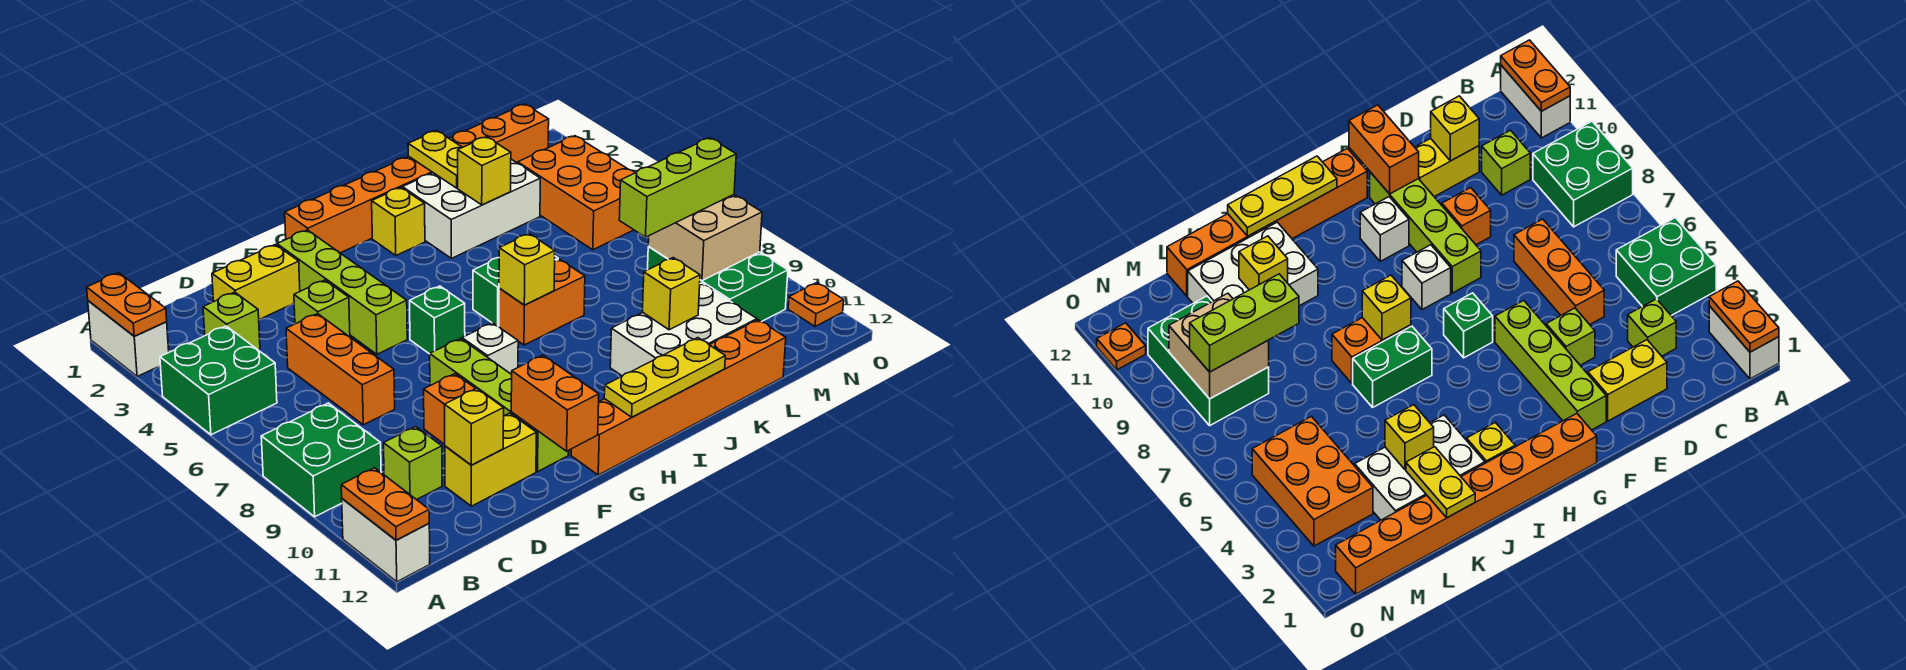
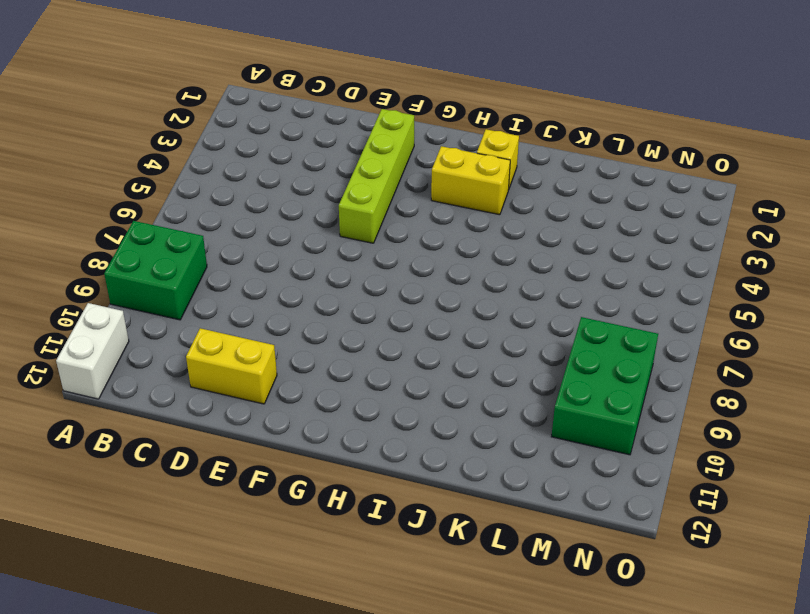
yellow 1x2 brick [431,146,510,215] -> yellow 1x2 brick moved to [212,245,300,320]
none -> white 1x2 brick [88,301,169,376]
none -> green 2x2 brick [160,326,277,435]
none -> lime 1x1 brick [203,292,260,350]
none -> lime 1x1 brick [384,427,442,500]

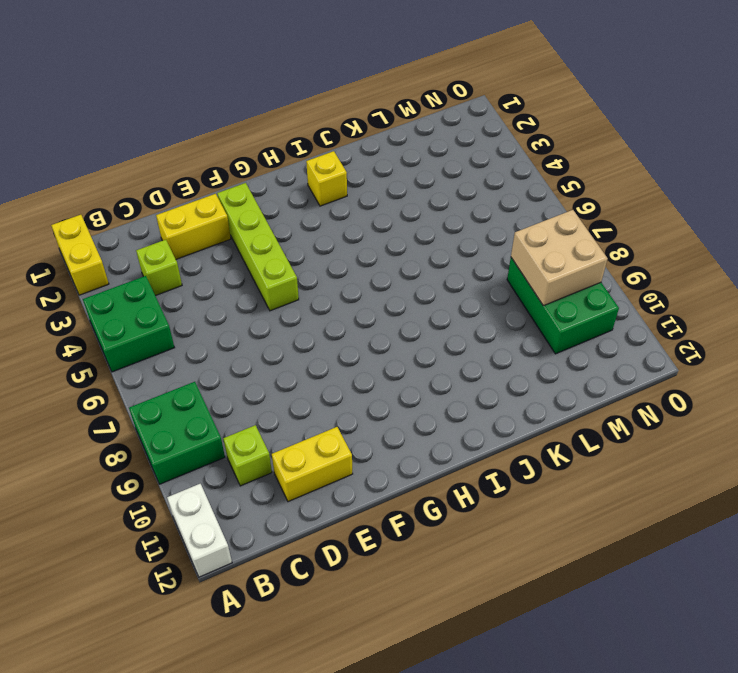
yellow 1x2 brick [51,215,109,295] -> white 1x2 brick [88,301,169,376]
none -> orange 1x3 brick [286,314,395,425]
none -> lime 1x1 brick [294,280,350,337]
none -> orange 1x1 brick [424,374,476,444]
none -> lime 1x4 brick [430,339,568,472]

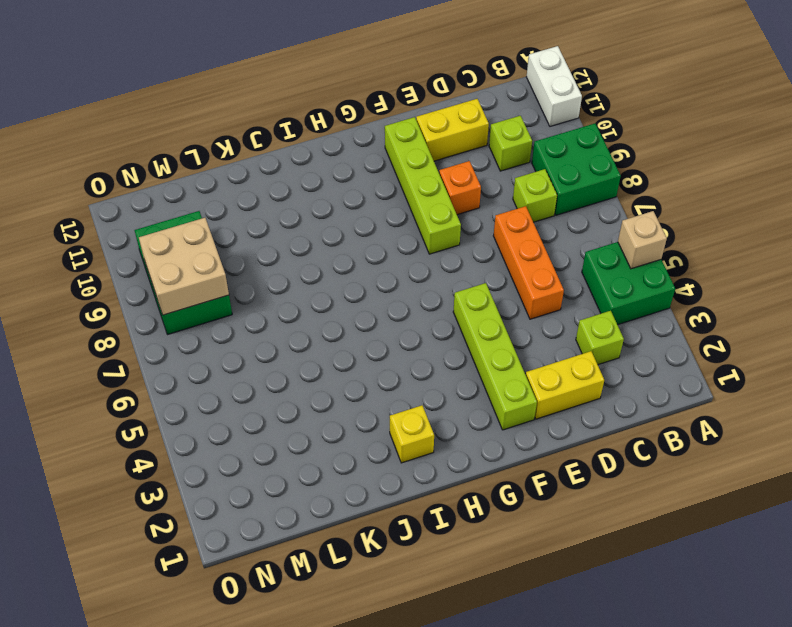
tan 1x1 brick [618,211,667,269] -> none
lime 1x1 brick [513,169,557,222] -> lime 1x1 brick moved to [294,280,350,337]
none -> white 1x2 brick [88,301,169,376]
none -> orange 1x8 brick [285,104,549,253]
none -> green 1x1 brick [410,286,465,354]
none -> white 1x1 brick [462,323,518,374]

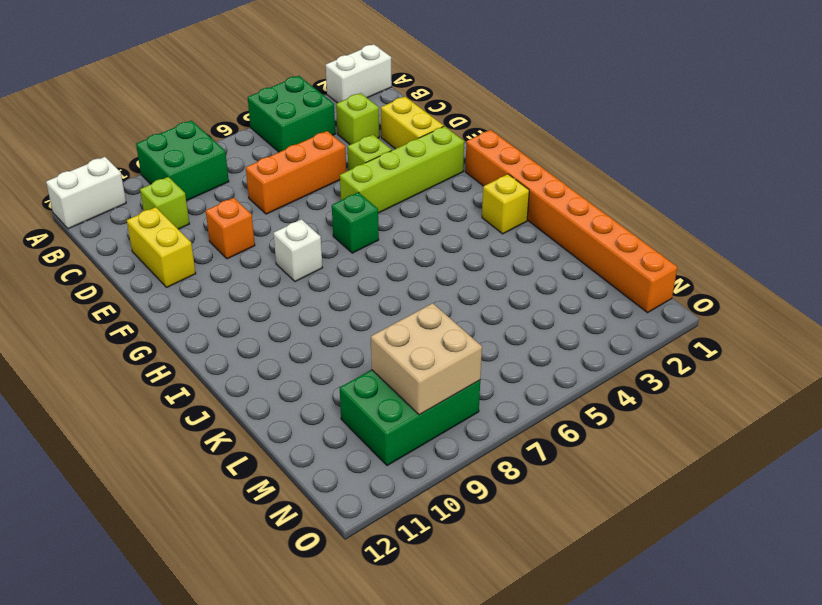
none -> lime 1x4 brick [430,339,568,472]
none -> white 1x1 brick [1360,197,1409,261]
none -> orange 1x6 brick [571,320,786,475]
none -> green 1x2 brick [473,256,558,327]

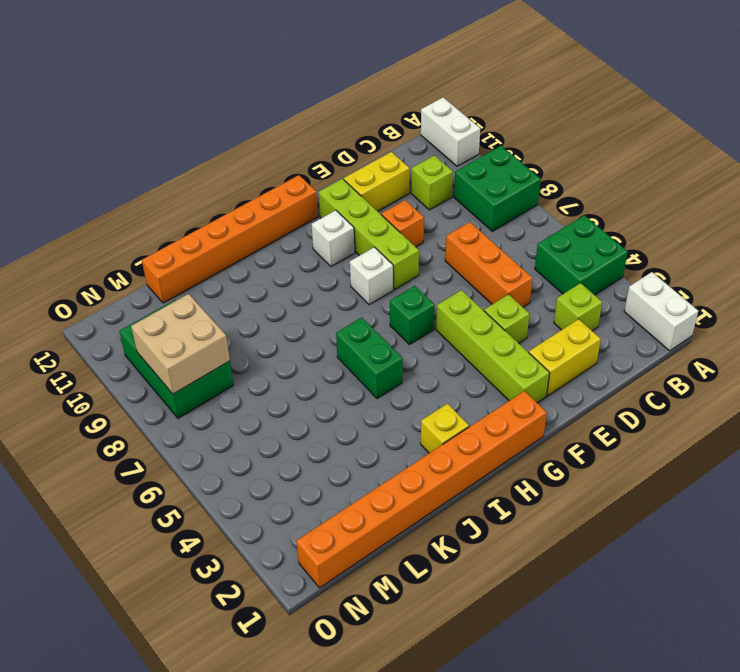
green 1x2 brick [336,317,403,399] -> green 1x2 brick turned to [473,256,558,327]
none -> orange 1x2 brick [499,259,585,345]
none -> white 2x3 brick [402,159,540,258]
none -> white 2x3 brick [610,283,757,376]
none -> orange 2x3 brick [518,136,635,250]

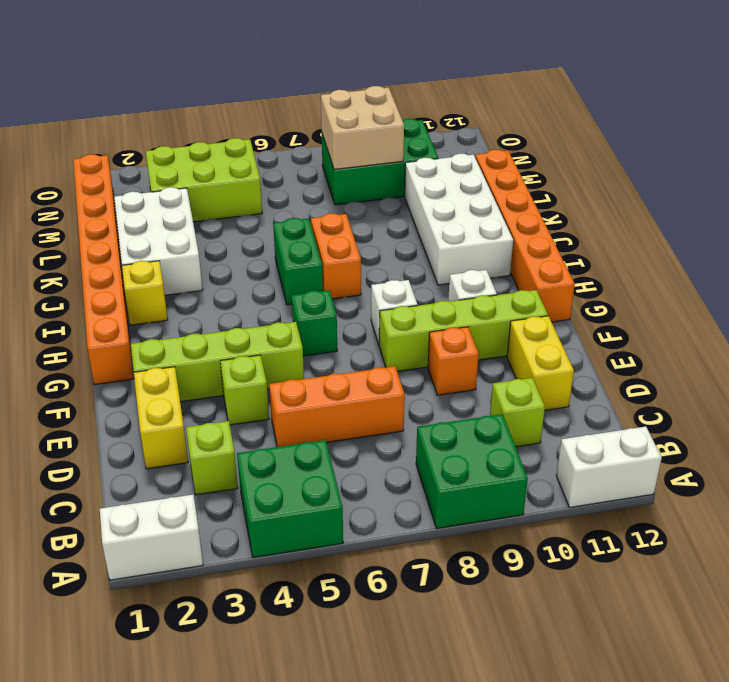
white 2x4 brick [405,154,513,285] -> white 2x3 brick [610,283,757,376]
lime 2x3 brick [146,138,262,222] -> orange 2x3 brick [518,136,635,250]
none -> orange 1x1 plate [788,283,844,327]
none -> orange 1x2 plate [87,273,167,336]
none -> orange 1x2 plate [341,468,429,540]
none -> yellow 1x1 brick [445,388,504,465]

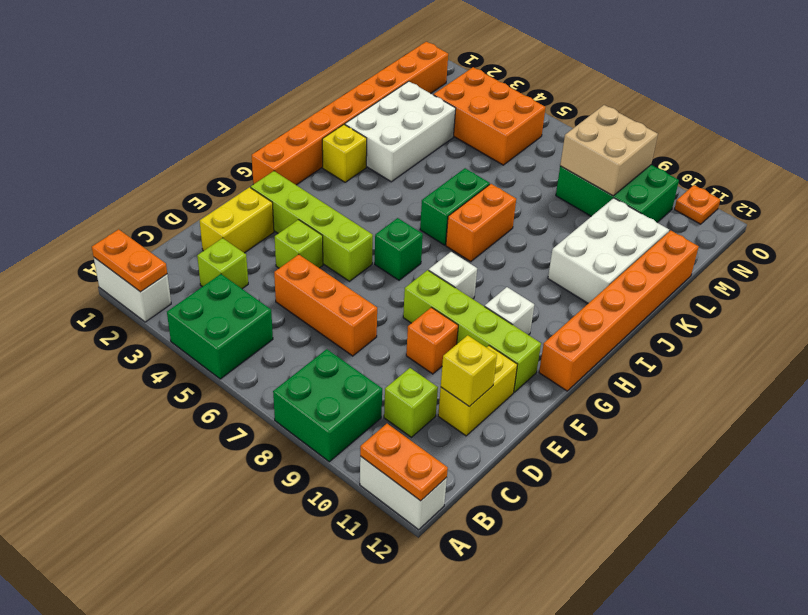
none -> orange 1x2 brick [511,355,599,451]
none -> yellow 1x3 plate [604,338,725,417]
none -> yellow 1x1 brick [499,234,555,305]
none -> yellow 1x2 plate [408,131,462,188]

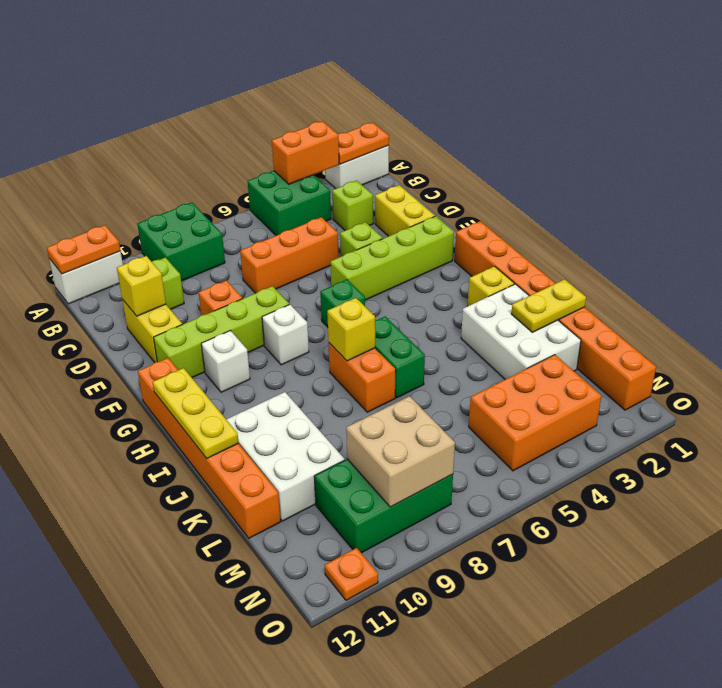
orange 1x2 brick [272,121,339,184] -> orange 1x2 brick moved to [511,355,599,451]
none -> yellow 1x1 brick [458,137,511,205]
none -> yellow 1x1 brick [642,258,700,330]
none -> lime 1x3 brick [619,138,736,237]

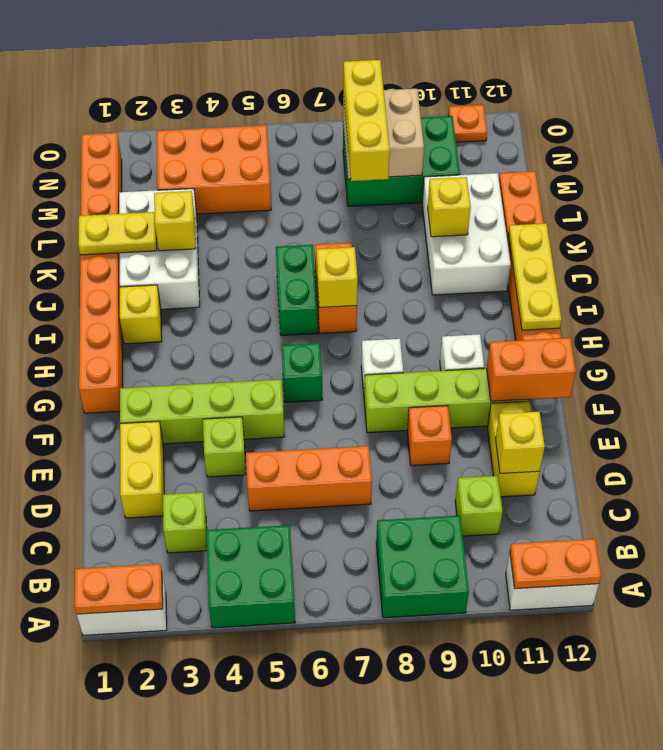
yellow 1x3 brick [343,60,390,181] -> lime 1x3 brick [619,138,736,237]

